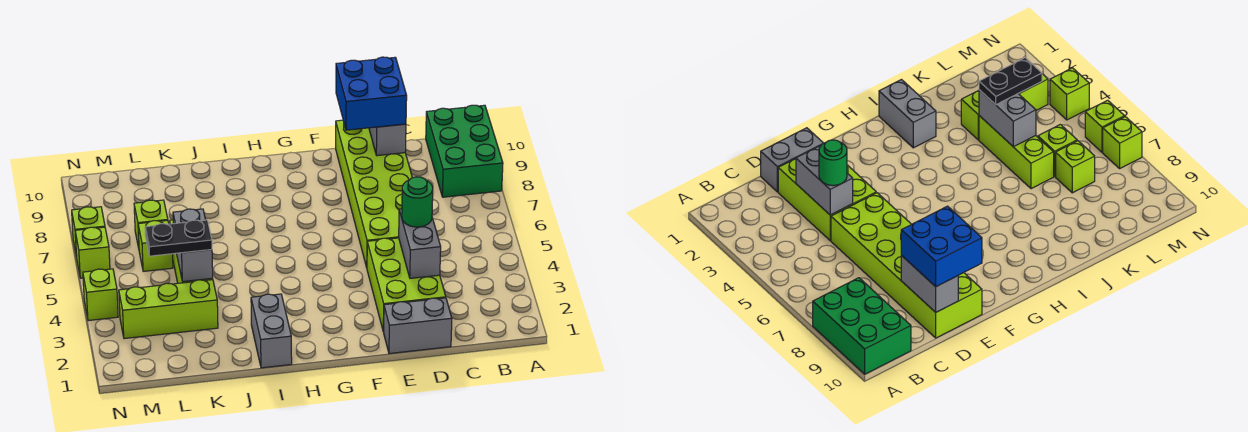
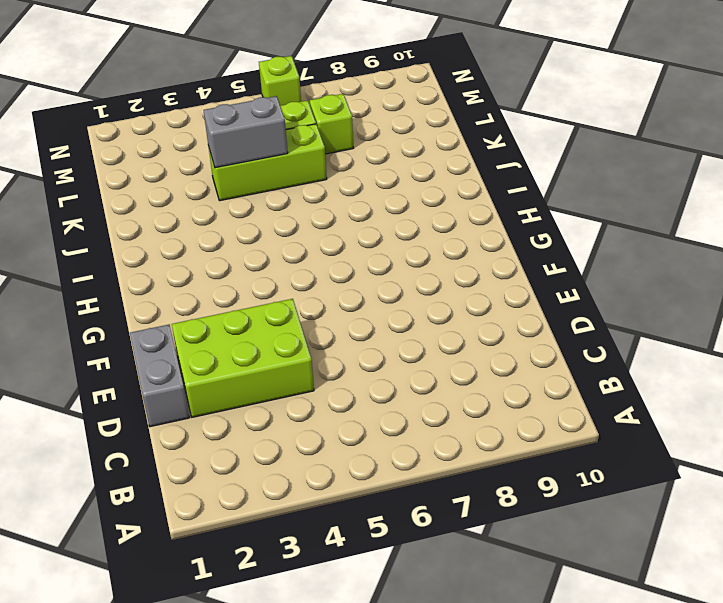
none -> green 2x3 brick [426,105,503,197]
none -> lime 2x6 brick [336,120,412,267]
none -> grey 1x2 brick [251,294,292,368]

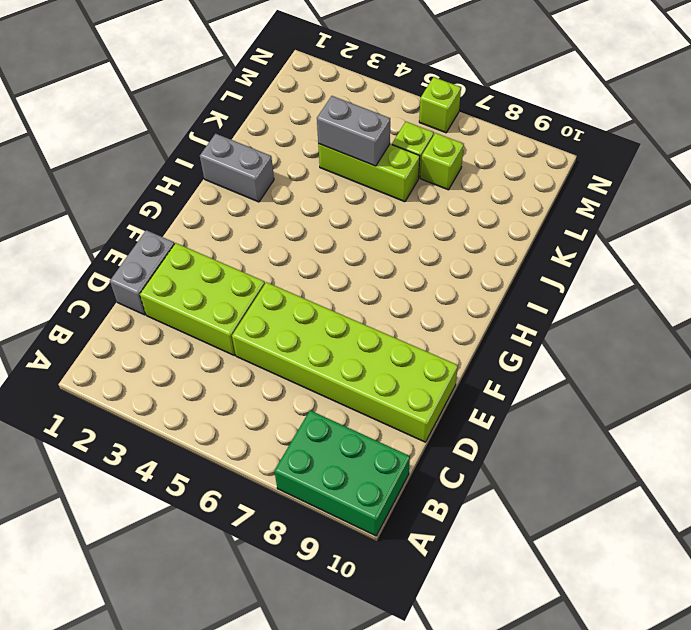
none -> lime 1x3 brick [119,280,218,339]
none -> lime 1x1 brick [83,269,118,321]
none -> lime 1x1 brick [72,207,105,257]

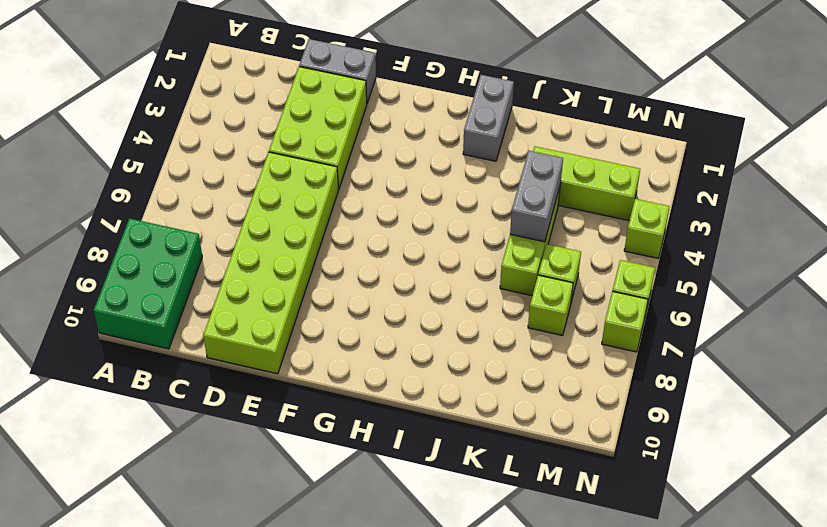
none -> grey 1x2 brick [399,209,441,278]
none -> grey 1x2 brick [369,124,406,156]
none -> green 1x1 round brick [402,177,433,227]

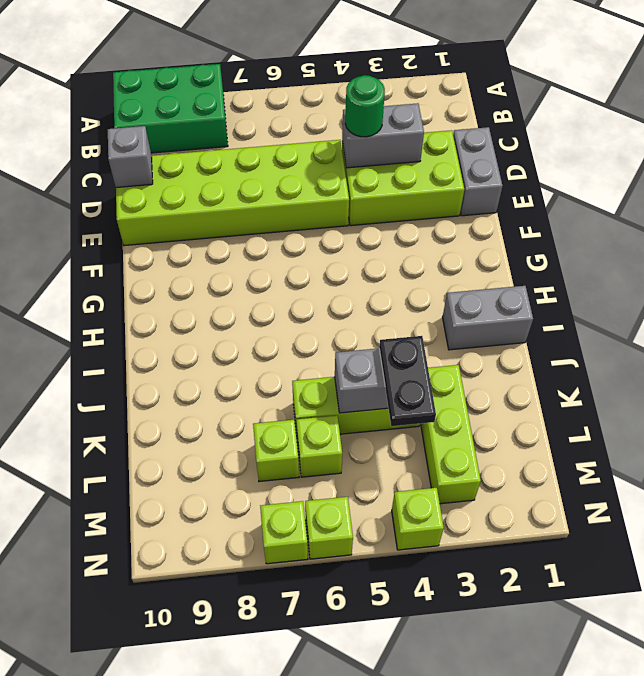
grey 1x1 brick [108,126,153,188] -> grey 1x2 brick [369,124,406,156]
none -> blue 2x2 brick [336,57,407,130]

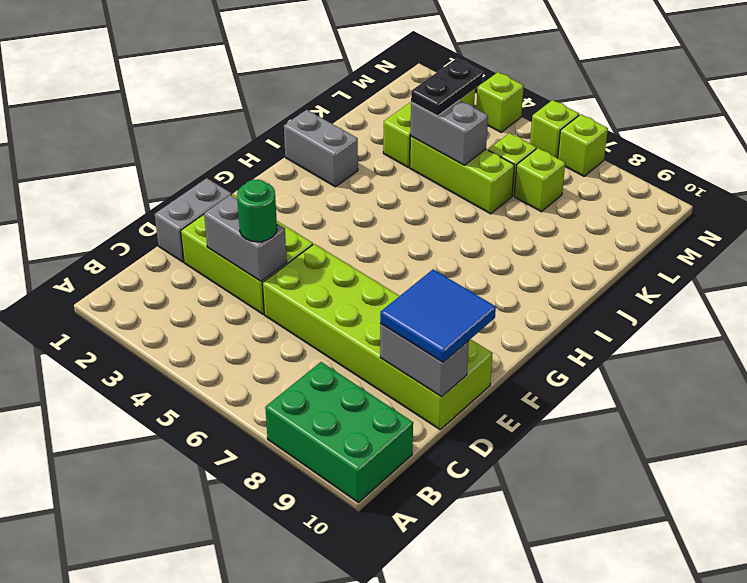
blue 2x2 tile [380,269,496,362] -> blue 2x2 brick [336,57,407,130]

